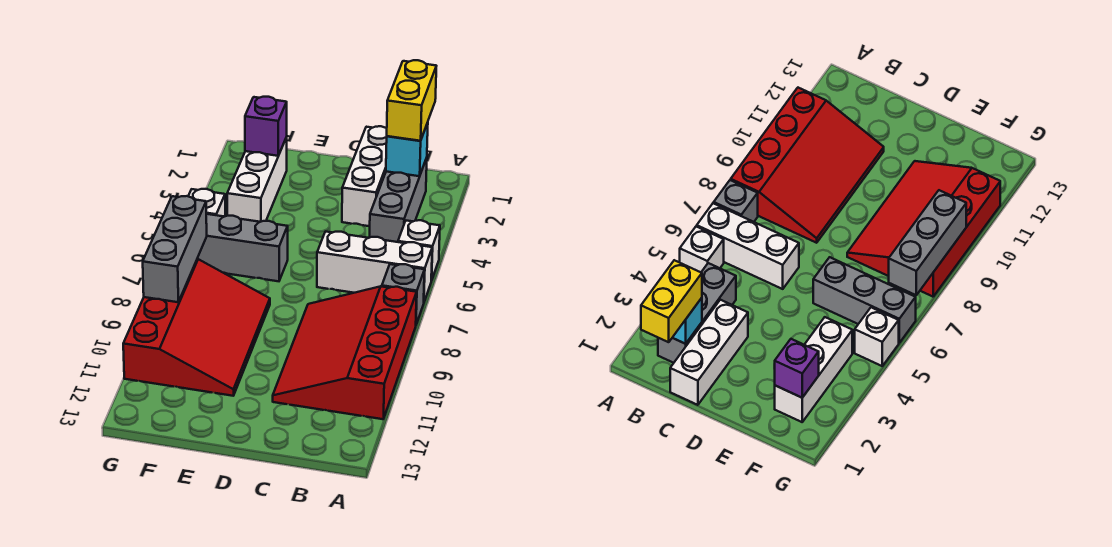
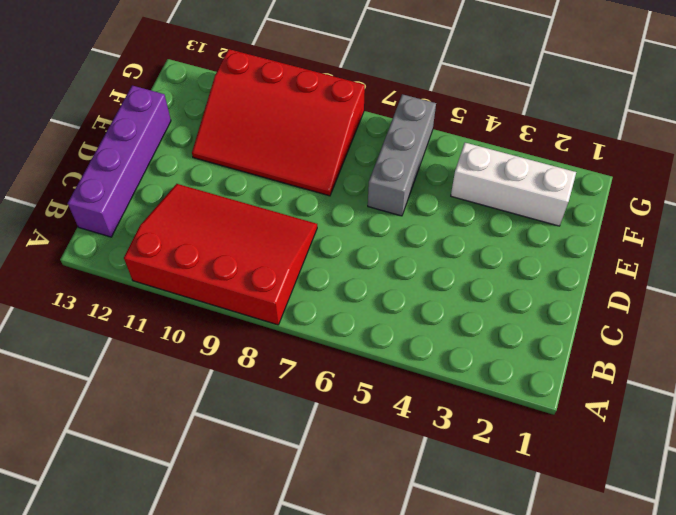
purple 1x4 brick [68,86,171,237] -> none
none -> white 1x1 brick [398,220,440,281]
none -> white 1x3 brick [317,232,432,301]
none -> grey 1x1 brick [382,264,425,324]

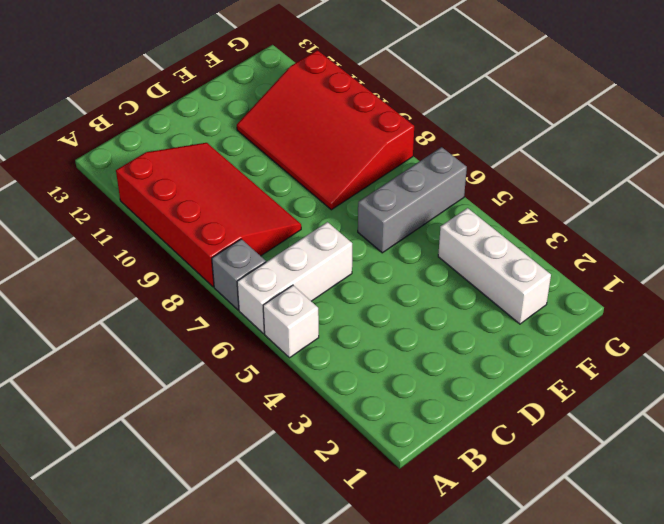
none -> grey 1x3 brick [370,158,427,242]
none -> white 1x3 brick [342,126,387,226]
none -> white 1x1 brick [188,189,225,217]

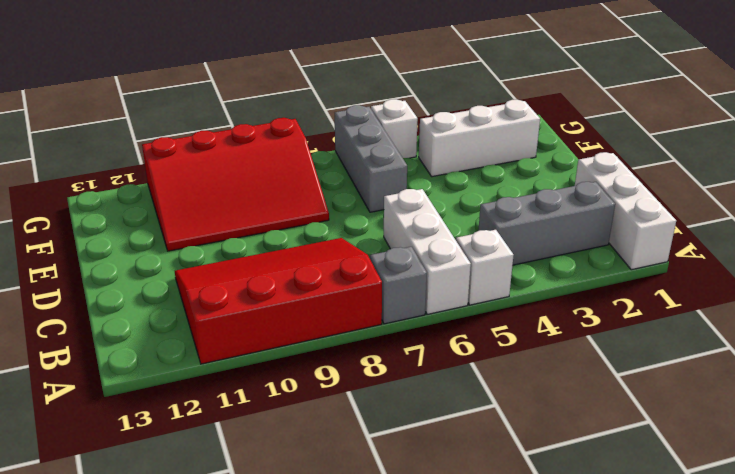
white 1x3 brick [575,152,676,270] -> white 1x3 brick turned to [342,126,387,226]
none -> cyan 1x1 brick [386,122,428,176]
none -> purple 1x1 brick [245,97,287,156]
none -> grey 1x3 brick [143,196,207,302]

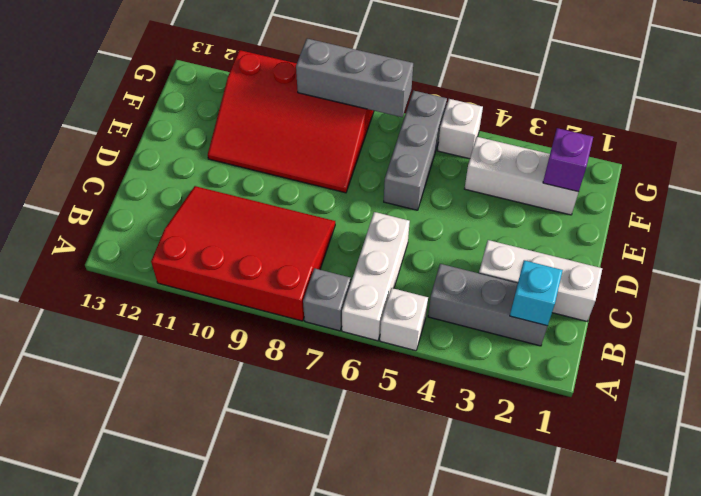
none -> yellow 1x2 brick [387,60,436,141]

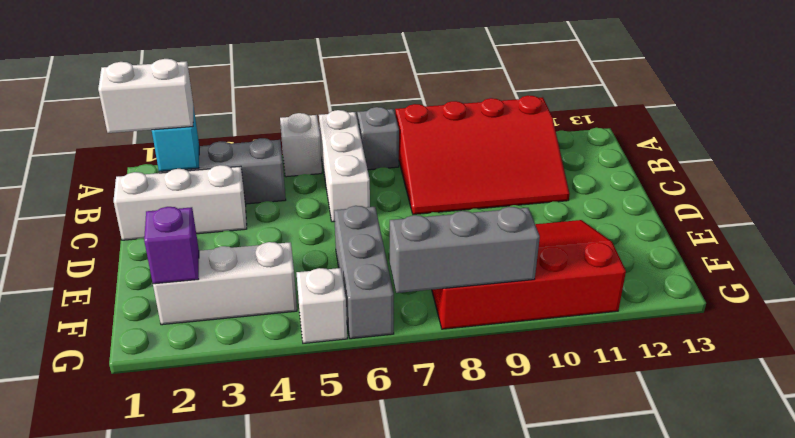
white 1x2 brick [98,59,193,133] -> yellow 1x2 brick [387,60,436,141]

